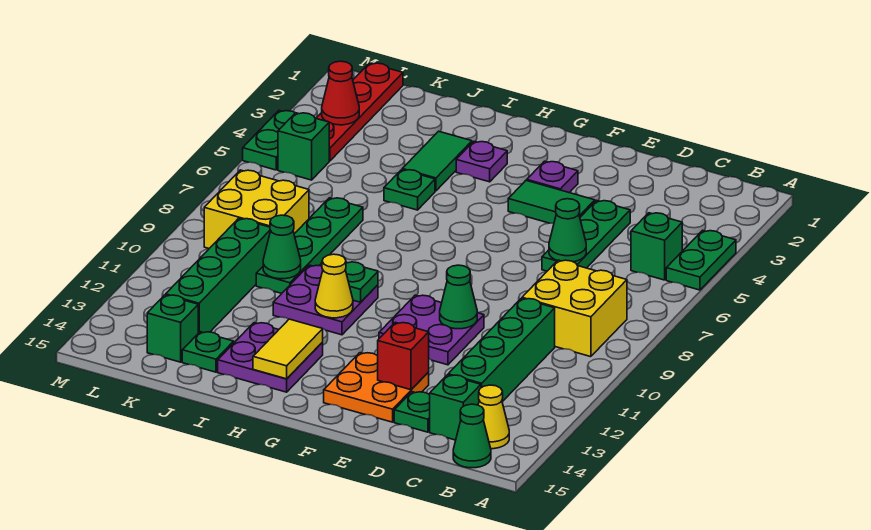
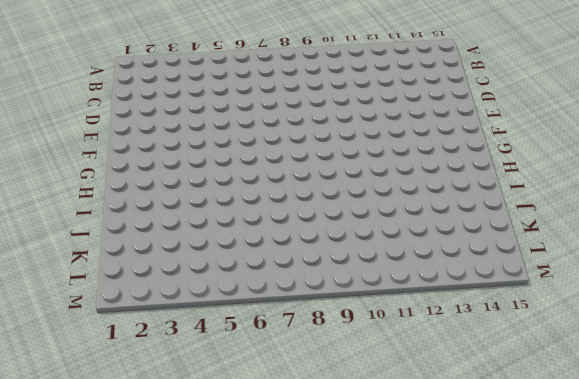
none -> green 1x2 plate [666,230,736,290]
none -> green 1x1 brick [631,213,682,280]
none -> yellow 2x2 brick [522,260,627,357]
none -> yellow 1x1 cone [478,385,509,449]

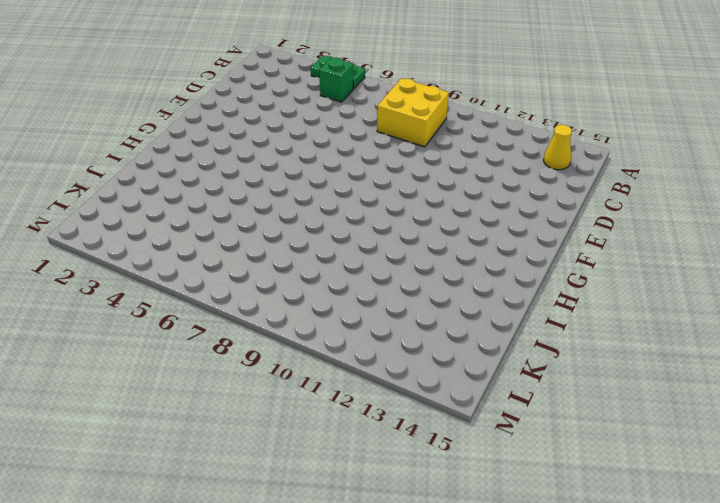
none -> green 1x1 cone [453,404,491,468]
none -> green 1x4 brick [448,298,555,402]
none -> green 1x1 brick [430,375,481,440]
none -> green 1x3 plate [542,200,630,271]

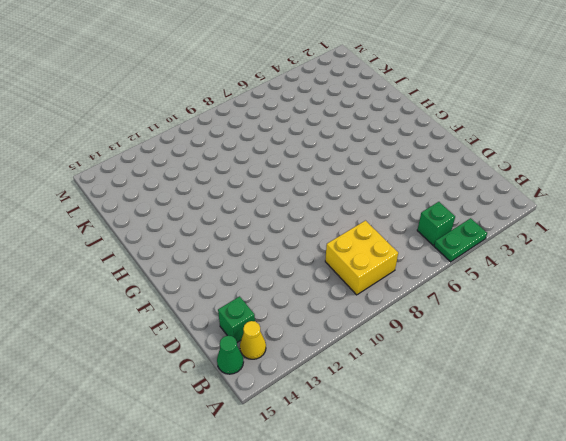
none -> green 1x4 brick [448,298,555,402]
none -> green 1x3 plate [542,200,630,271]
none -> green 1x1 plate [394,392,430,432]
none -> green 1x2 tile [508,180,595,224]

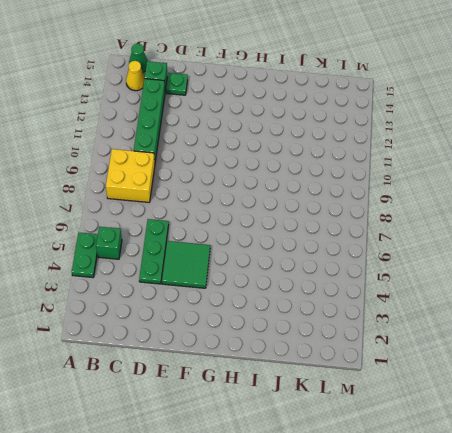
green 2x2 tile [162,241,210,288] -> green 1x2 tile [508,180,595,224]
none -> purple 2x2 plate [379,295,484,365]
none -> orange 2x2 plate [324,353,429,422]
none -> purple 1x1 plate [527,161,578,193]
none -> purple 1x1 plate [456,141,507,182]

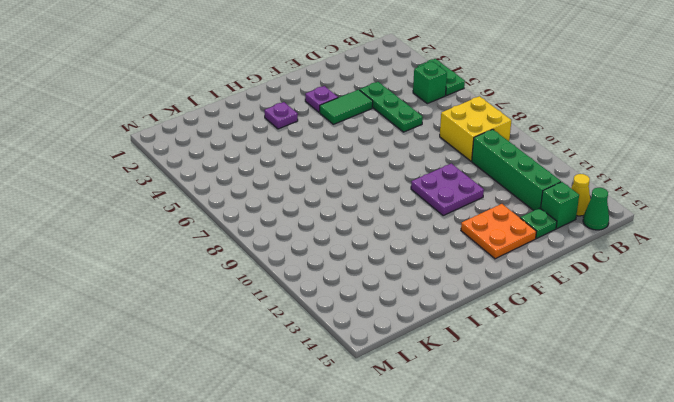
none -> purple 2x2 plate [273,265,378,335]
none -> purple 2x2 plate [218,323,323,392]
none -> green 1x2 tile [402,131,472,191]
none -> green 1x1 plate [384,170,435,210]

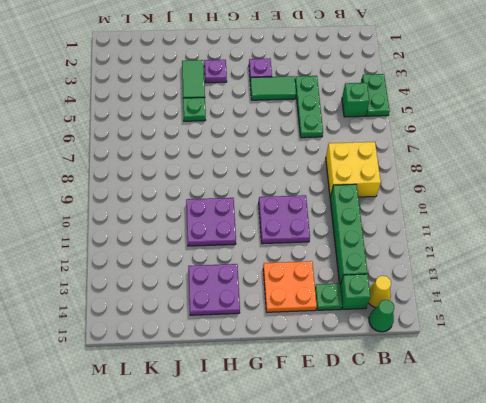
none -> green 1x4 plate [256,198,363,293]
none -> green 1x1 plate [182,332,234,372]
none -> yellow 2x2 brick [204,170,309,248]
none -> green 1x4 brick [166,218,271,333]

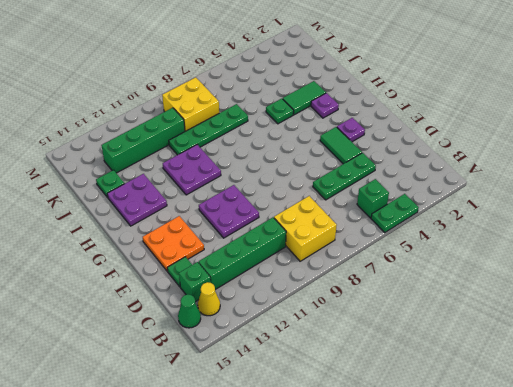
none -> green 1x1 brick [147,295,198,362]
none -> red 1x4 plate [316,63,403,161]
none -> green 1x1 brick [278,113,329,180]
none -> green 1x2 plate [243,111,295,170]

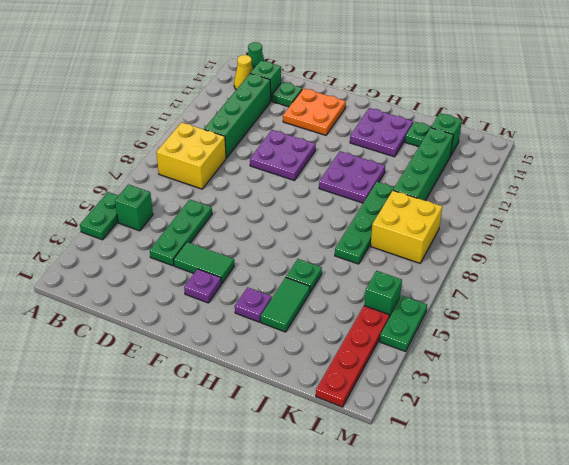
none -> green 1x1 cone [549,199,586,262]
none -> green 1x1 cone [440,265,477,329]
none -> red 1x1 brick [378,322,429,390]
none -> green 1x1 plate [345,262,378,302]

